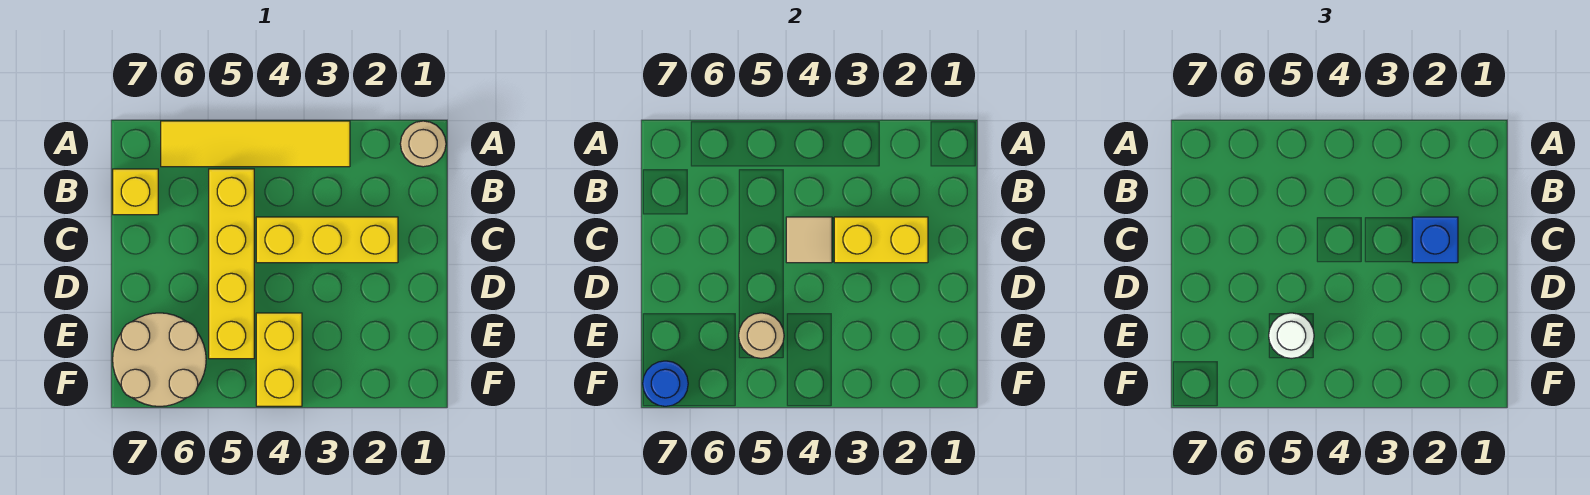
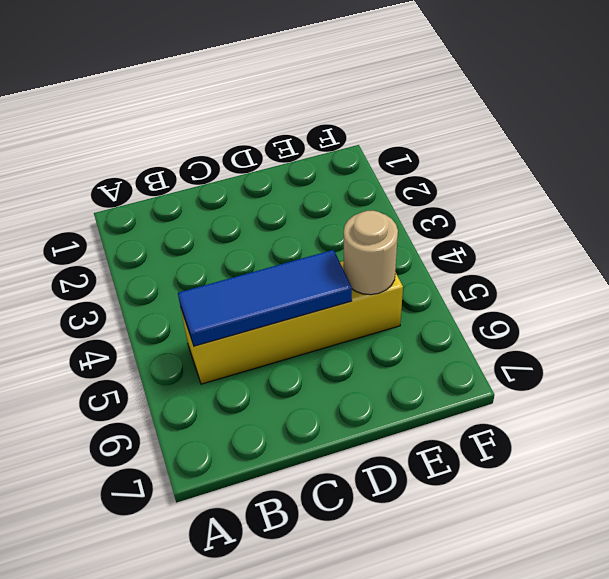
blue 1x3 tile [178,250,352,346] -> none
none -> tan 1x1 round brick [400,121,446,167]
none -> yellow 1x4 tile [161,121,350,167]
none -> yellow 1x1 brick [113,169,158,215]

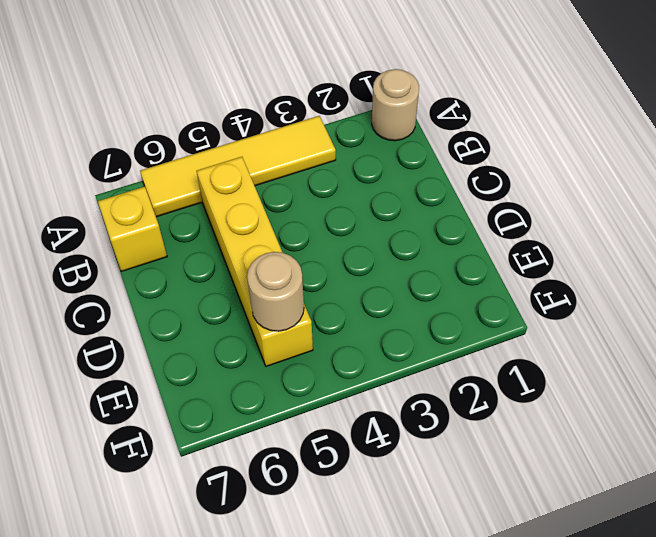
none -> yellow 1x3 brick [256,217,398,263]
none -> yellow 1x2 brick [256,313,302,406]
none -> tan 2x2 round brick [113,313,206,406]

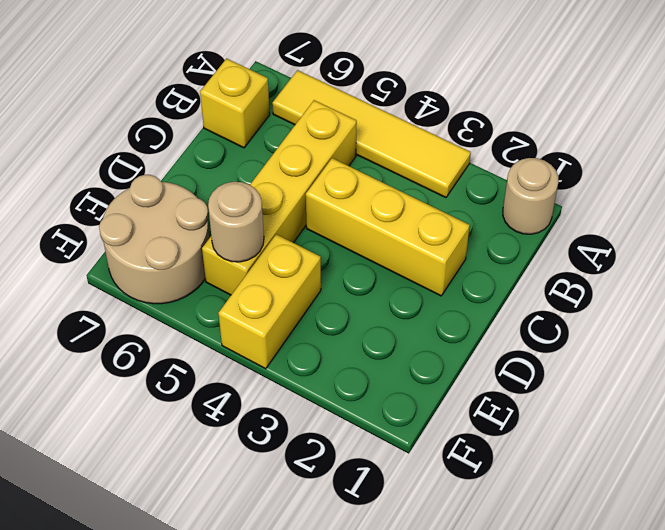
none -> yellow 1x2 brick [834,217,928,263]
none -> tan 1x1 tile [786,217,832,263]
none -> blue 1x1 round brick [643,361,688,406]

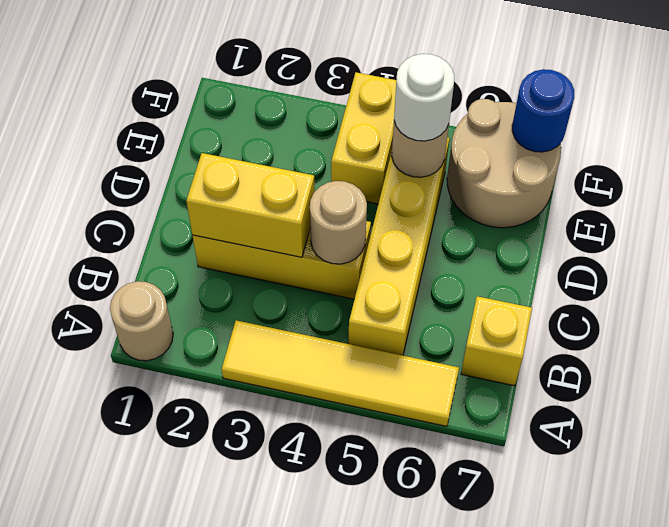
tan 1x1 round brick [310,181,367,264] -> tan 1x1 tile [786,217,832,263]
none -> blue 1x1 brick [1412,217,1458,263]

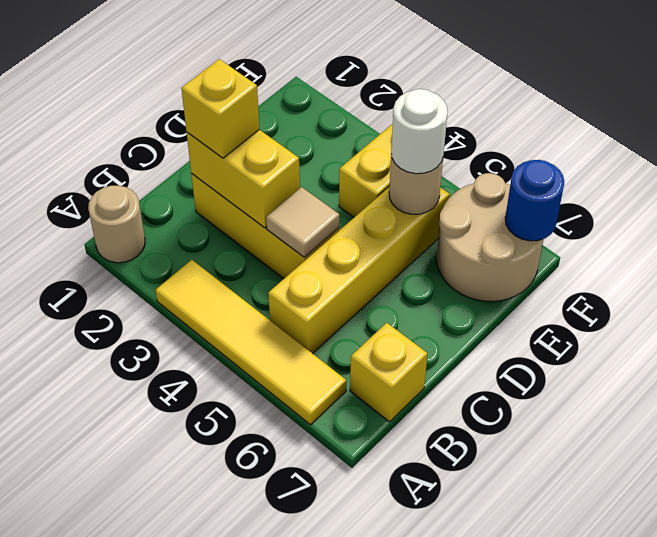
yellow 1x1 brick [181,59,259,158] -> blue 1x1 brick [1412,217,1458,263]

